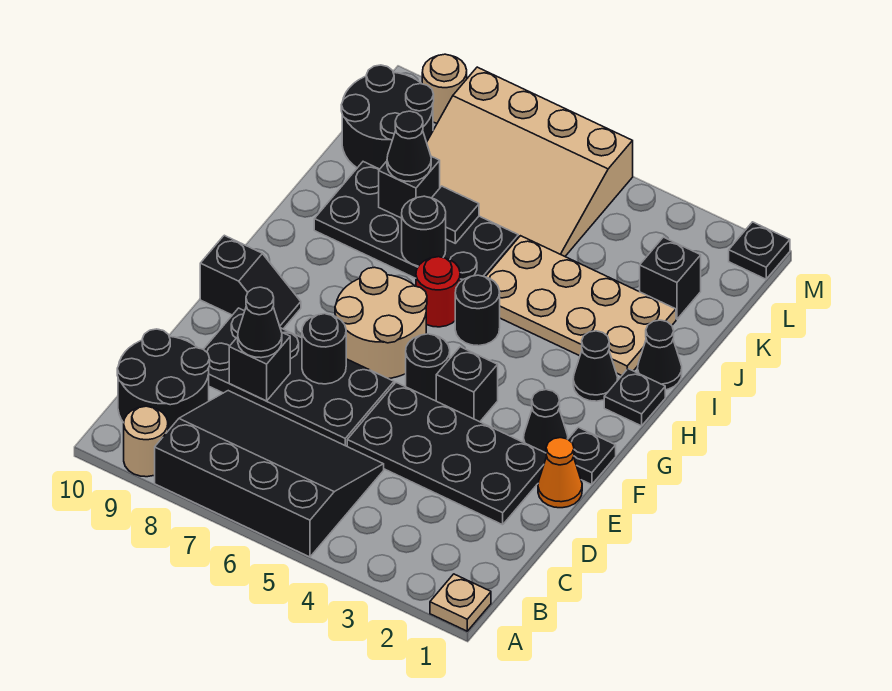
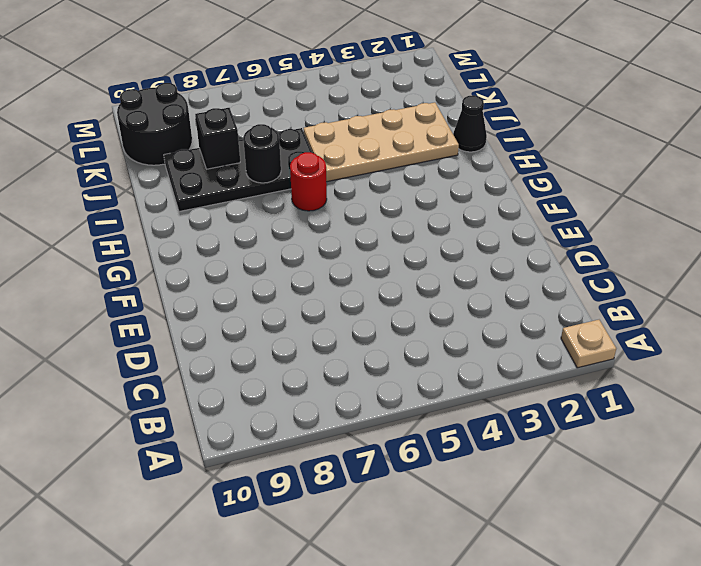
none -> black 3x4 slope [155,391,384,557]
none -> tan 1x1 round brick [124,406,168,477]
none -> black 2x2 round brick [117,329,210,431]
none -> black 2x4 plate [347,383,547,525]

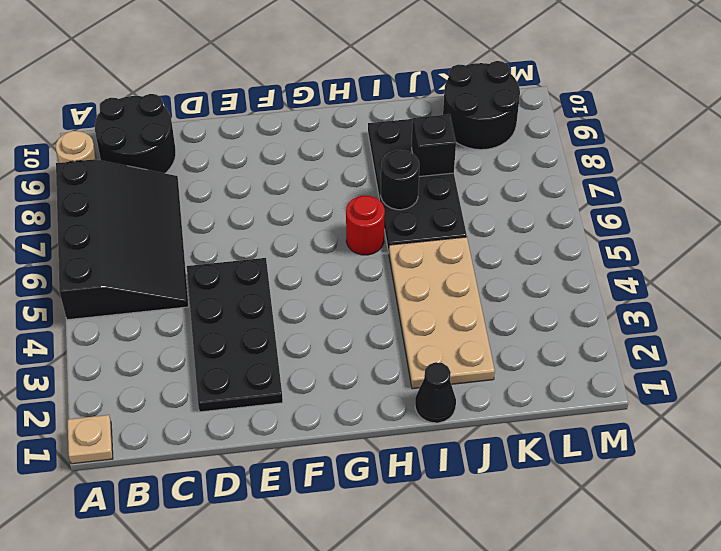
none -> black 2x4 plate [203,308,394,446]
none -> orange 1x1 cone [538,438,582,508]
none -> black 1x1 plate [568,427,616,485]
none -> black 1x1 cone [524,390,568,453]

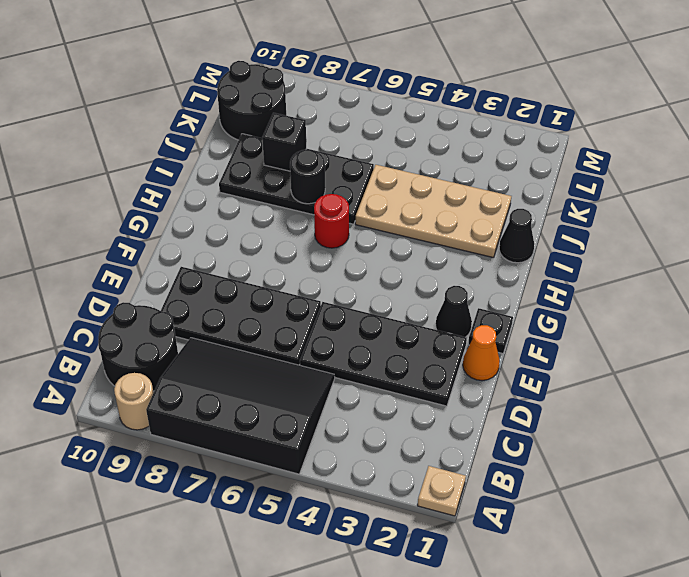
none -> black 1x1 brick [436,347,498,422]
none -> black 1x1 round brick [406,334,450,401]
none -> tan 2x2 round brick [335,267,427,379]
none -> black 1x2 slope [200,235,301,329]

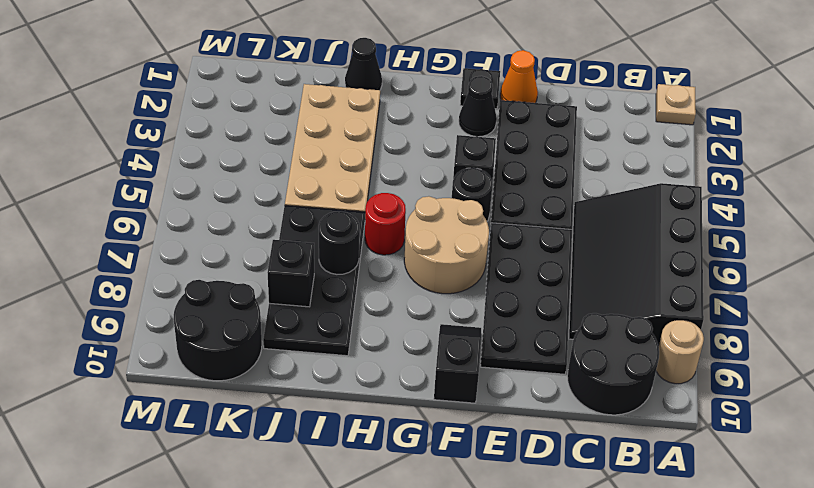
none -> black 1x1 plate [604,369,665,426]
none -> black 1x1 cone [573,331,618,401]
none -> black 1x1 round brick [455,275,500,346]
none -> black 1x1 brick [640,237,701,319]

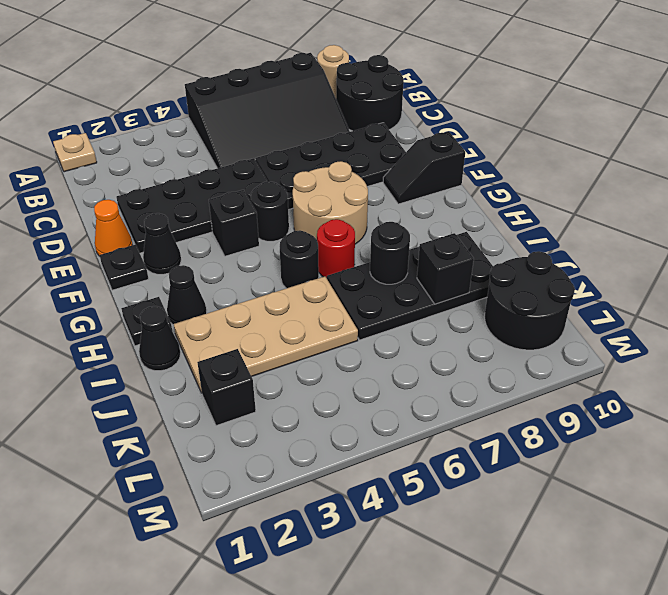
none -> tan 3x4 slope [427,67,633,256]
none -> black 1x1 plate [729,222,790,279]
none -> tan 1x1 round brick [422,54,467,123]
none -> black 1x1 brick [229,333,290,401]

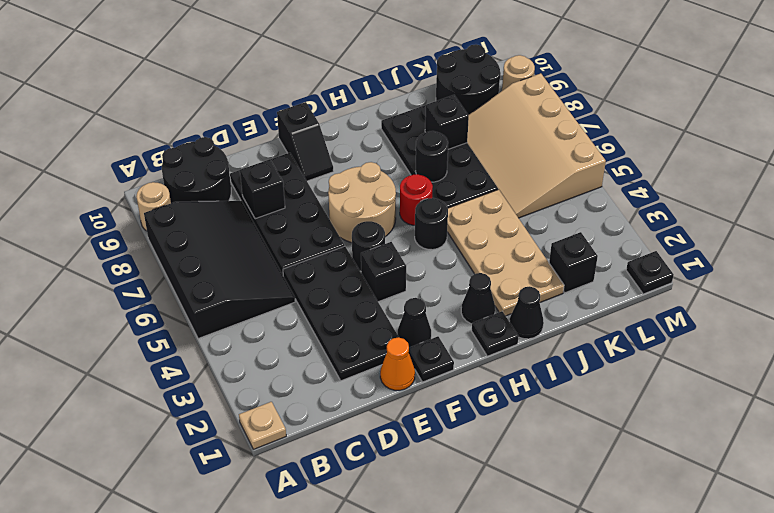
none -> black 1x1 round brick [302,314,346,384]
none -> black 1x1 tile [432,186,479,243]
none -> black 1x1 cone [238,287,282,358]
none -> black 1x1 cone [387,111,431,182]

